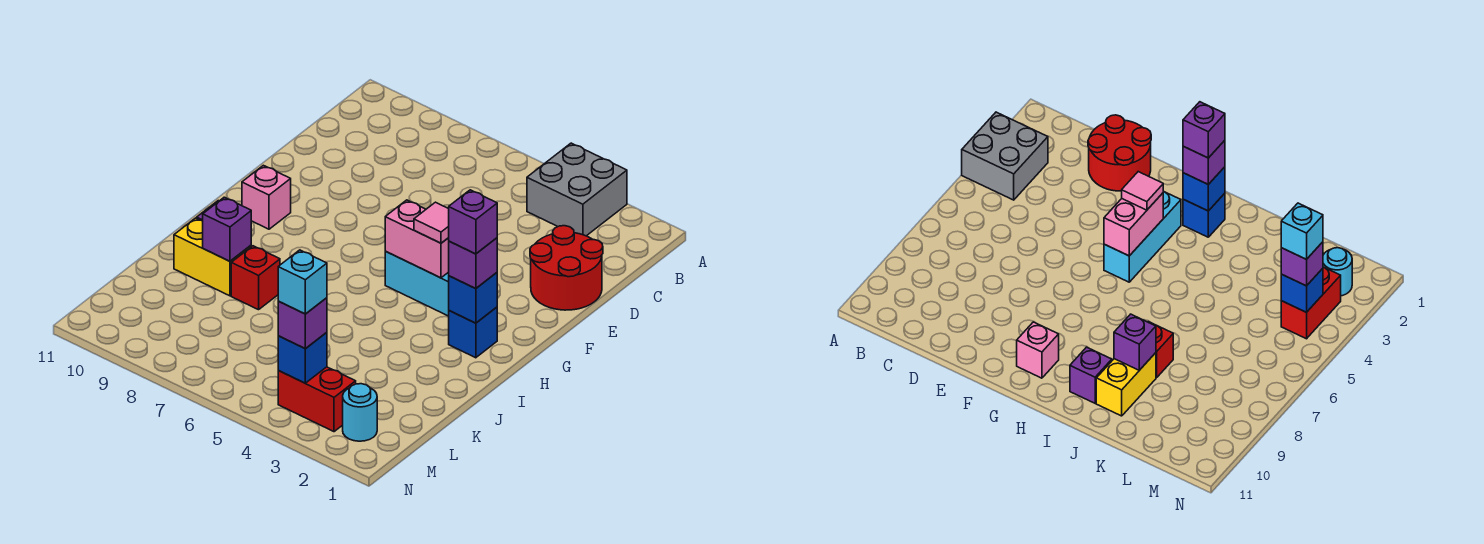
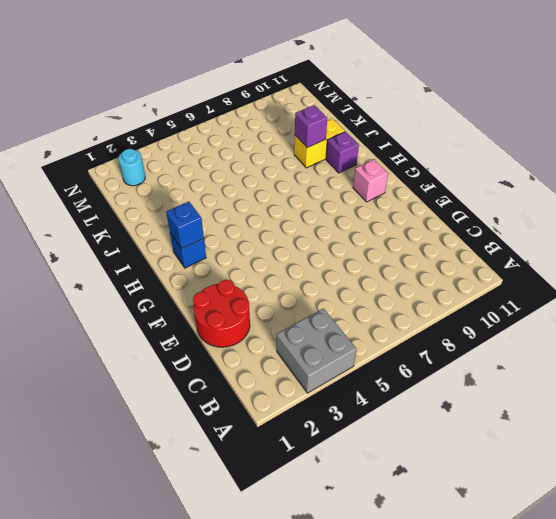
none -> cyan 1x3 brick [385,251,449,316]
none -> red 1x1 brick [231,246,280,310]
none -> red 1x2 brick [278,367,356,432]

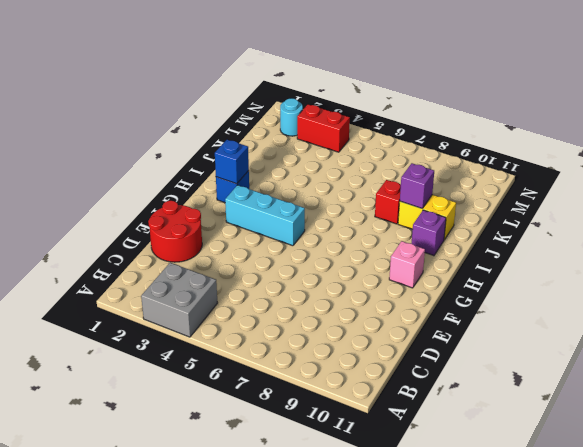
none -> pink 1x2 brick [385,200,449,278]
none -> blue 1x1 brick [278,332,327,383]
none -> pink 1x1 tile [414,202,449,243]

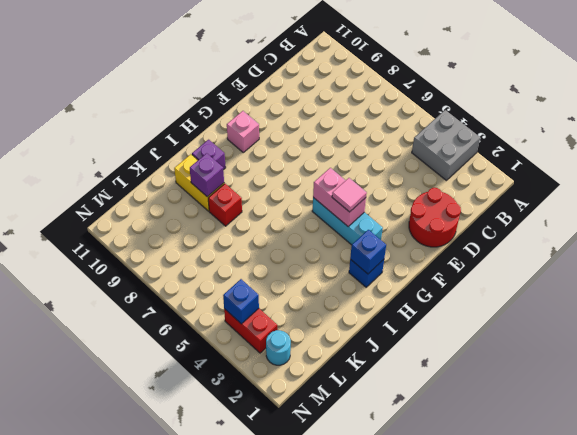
none -> purple 1x1 brick [449,238,497,289]
none -> purple 1x1 brick [278,298,327,349]
none -> purple 1x1 brick [449,190,497,254]

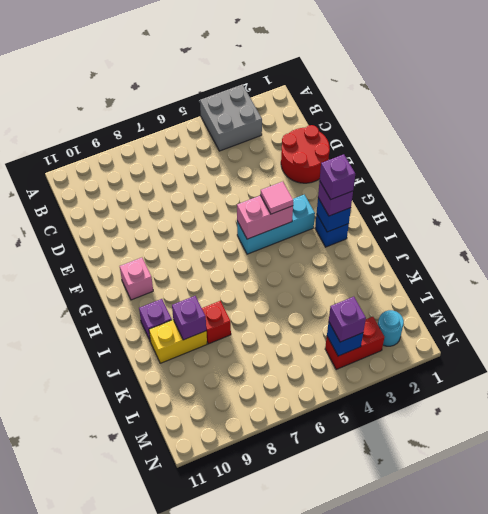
none -> cyan 1x1 brick [278,250,327,314]

